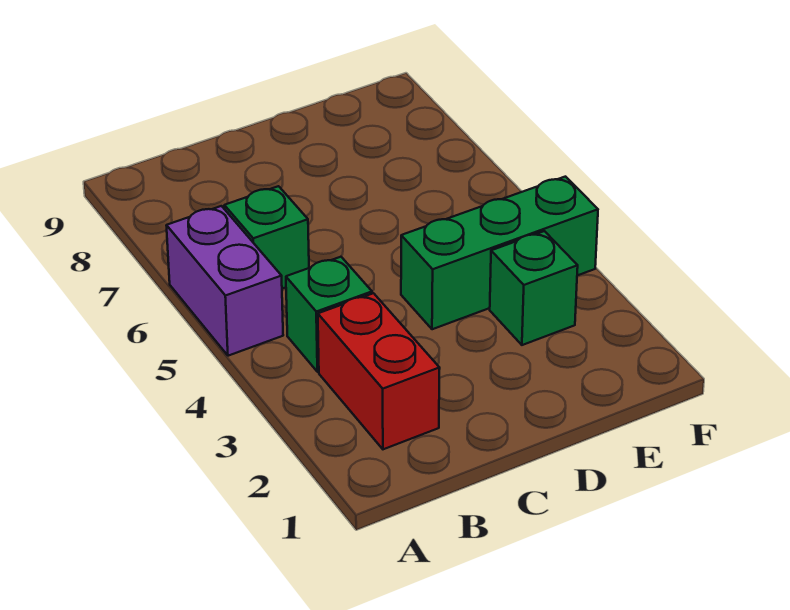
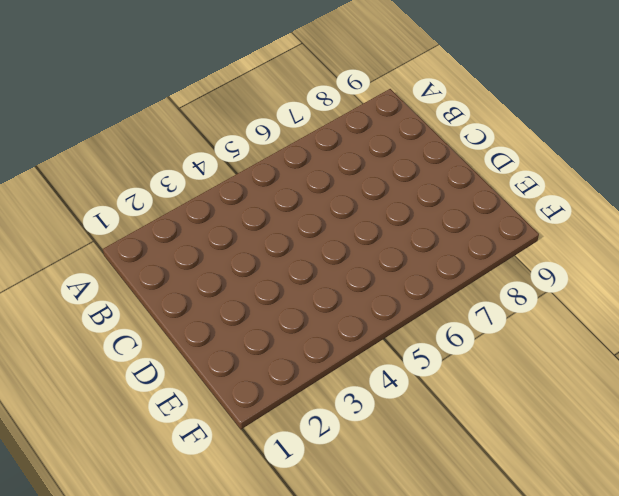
none -> purple 1x2 brick [166,206,283,356]
none -> red 1x2 brick [318,293,440,449]

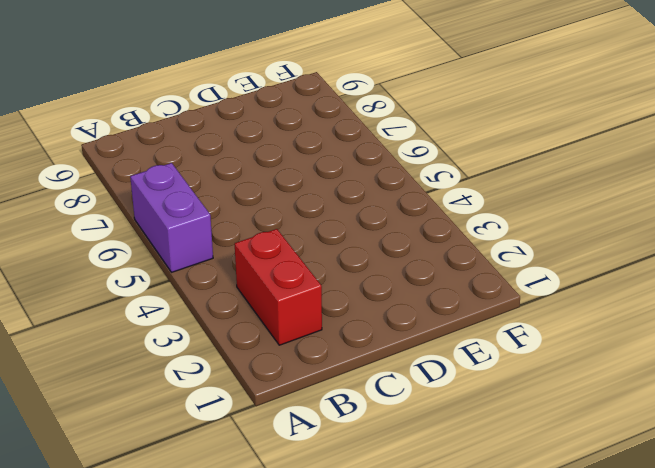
none -> green 1x1 brick [286,257,372,372]
none -> green 1x1 brick [224,186,309,289]

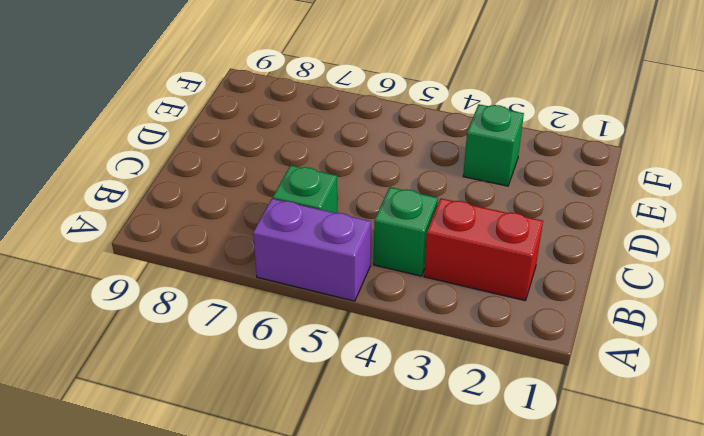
none -> green 1x3 brick [401,177,598,329]

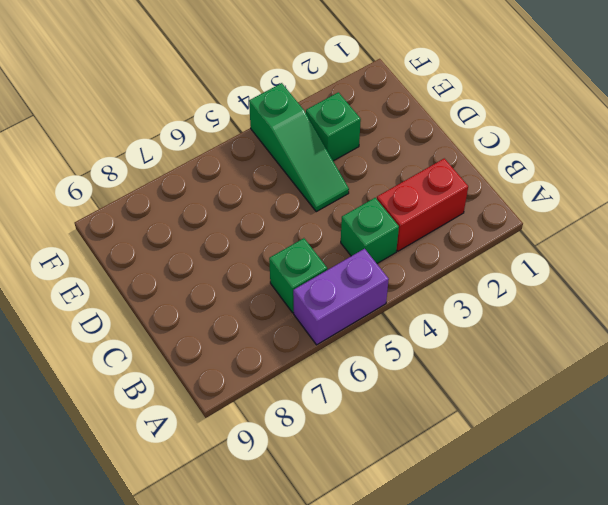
green 1x3 slope [249,83,349,212] -> green 1x3 brick [401,177,598,329]

